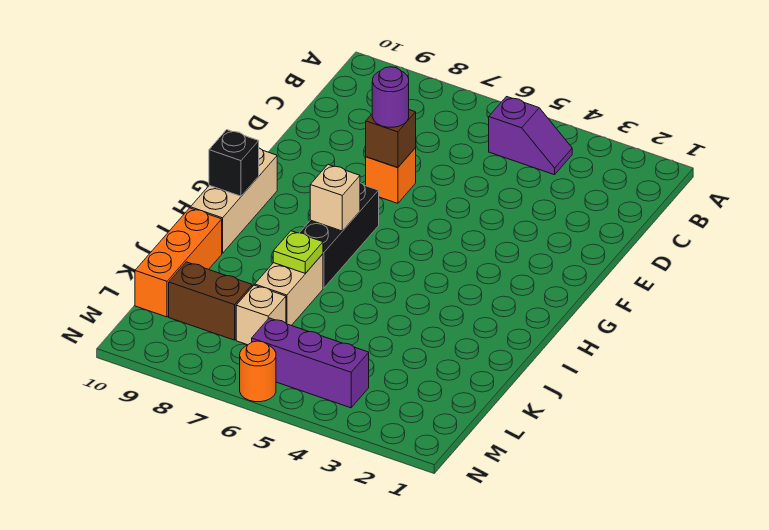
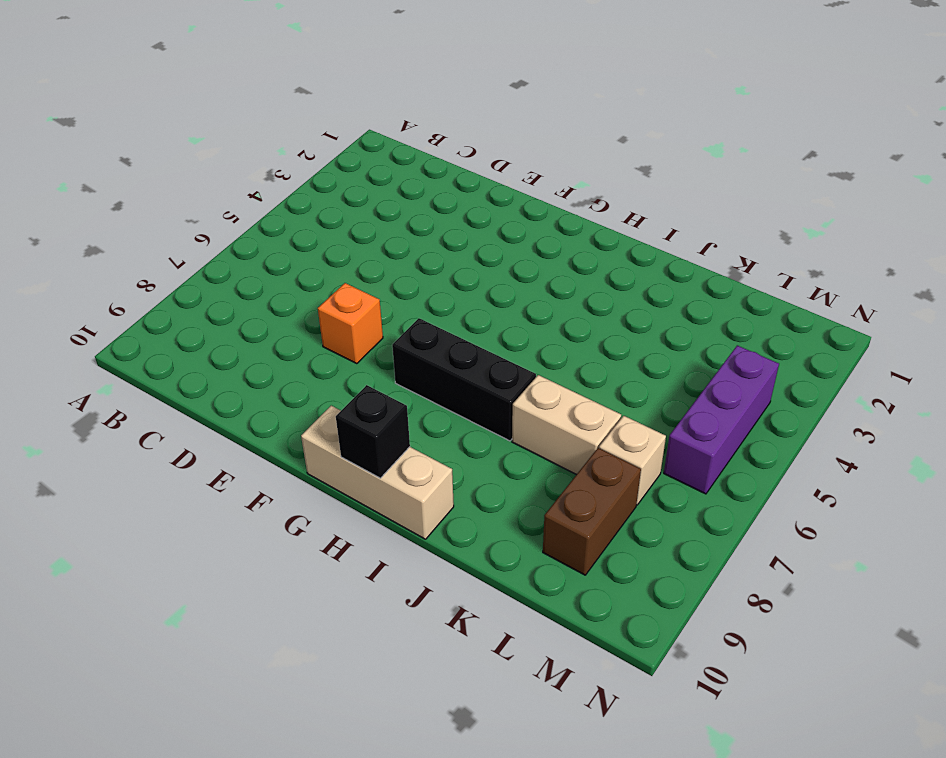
none -> purple 1x2 slope [489,97,572,175]
none -> orange 1x3 brick [135,208,222,317]
none -> orange 1x1 round brick [240,341,276,402]

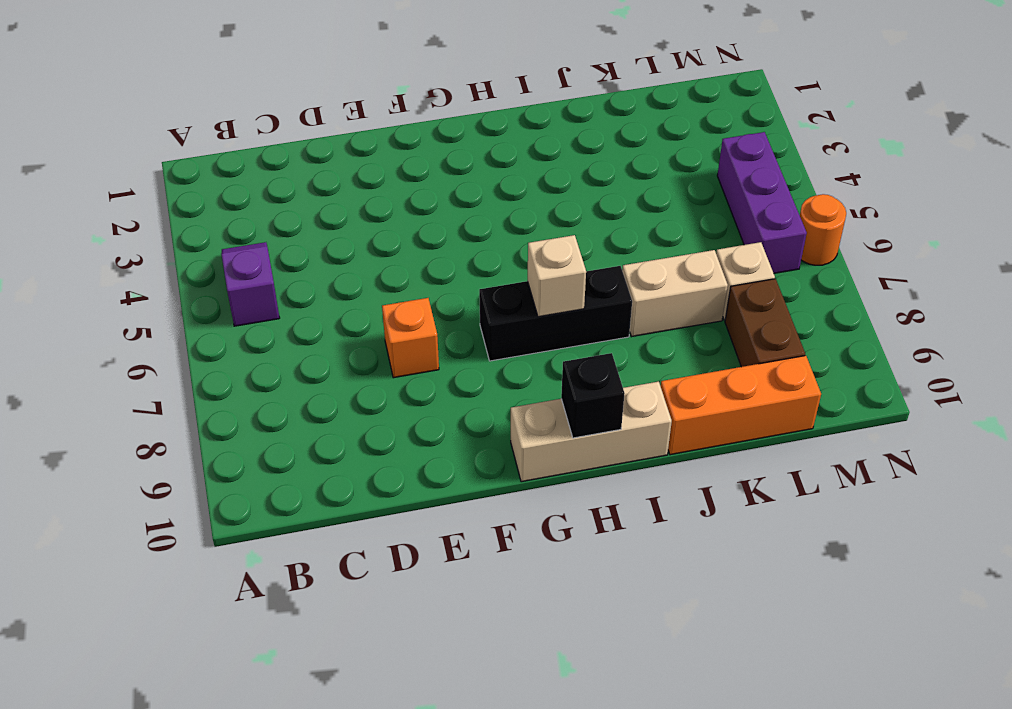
none -> brown 1x1 brick [366,110,416,167]
none -> lime 1x1 plate [273,231,323,273]
none -> purple 1x1 round brick [372,67,409,127]

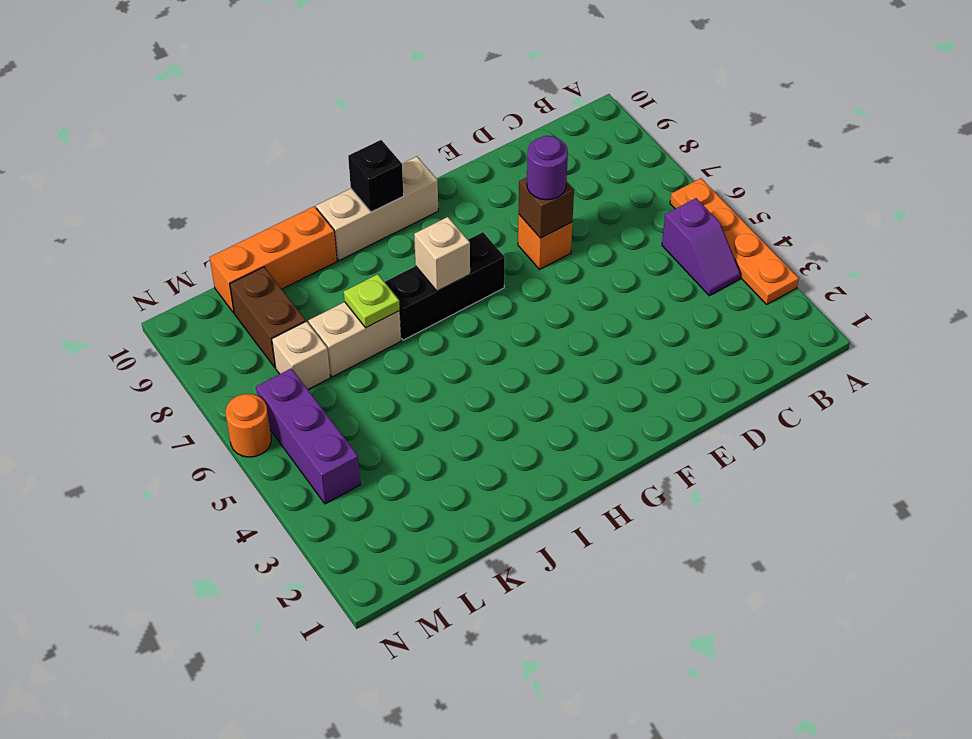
orange 1x4 plate [670,178,799,304] -> none

